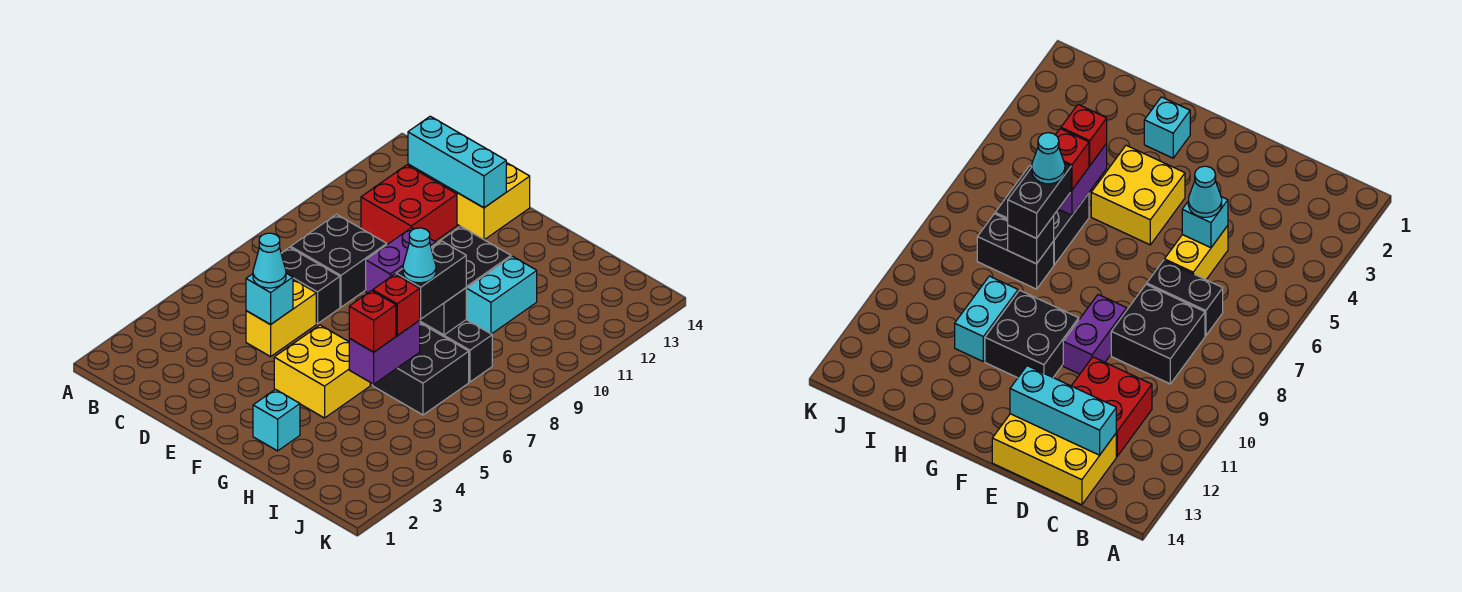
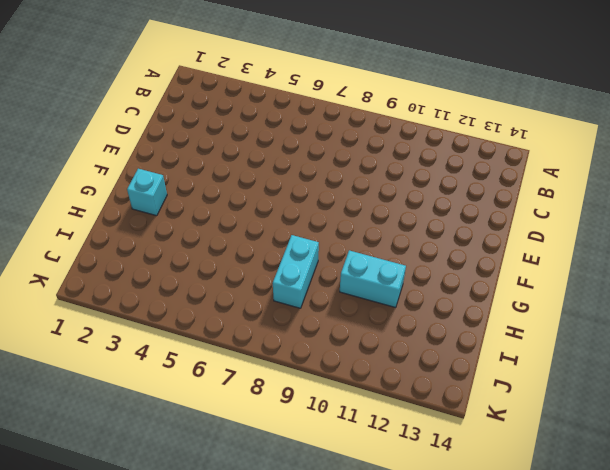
cyan 1x2 brick [273,235,319,308] -> black 1x2 brick [420,320,492,382]
none -> black 1x2 brick [281,247,340,324]
none -> black 2x2 brick [291,214,387,307]
none -> red 2x2 brick [361,165,457,244]

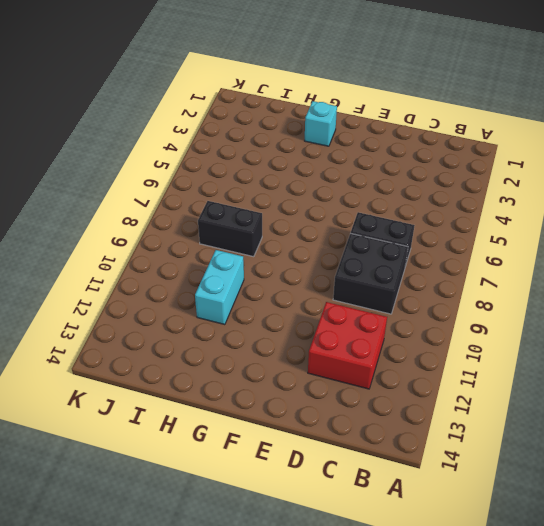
none -> yellow 2x3 brick [408,163,530,240]
none -> yellow 1x2 brick [246,280,316,357]
none -> purple 1x2 brick [366,228,436,293]

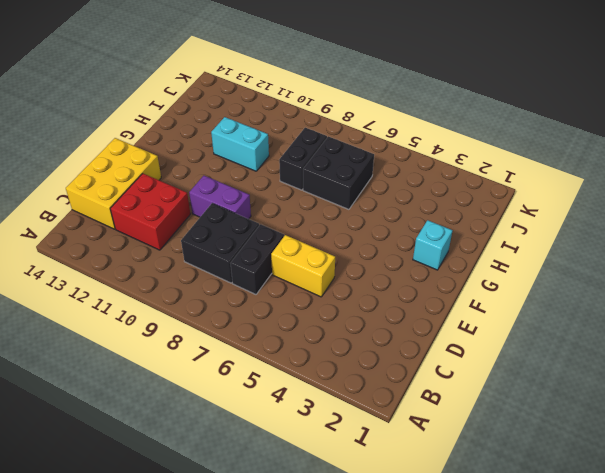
none -> yellow 2x2 brick [274,325,370,418]
none -> black 2x2 brick [431,226,511,288]
none -> cyan 1x3 brick [408,116,506,208]

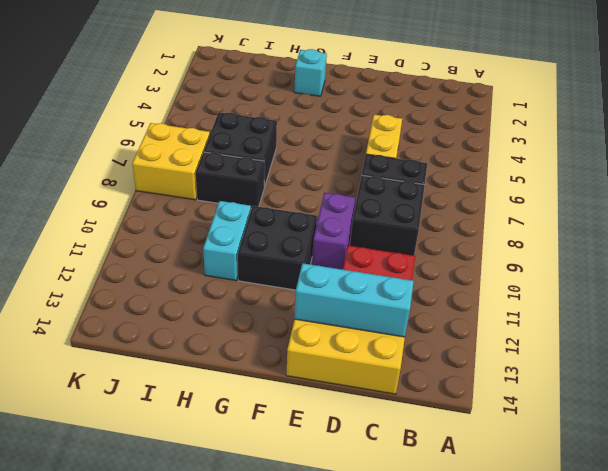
yellow 2x2 brick [132,123,210,200] -> yellow 2x2 brick moved to [274,325,370,418]
none -> cyan 1x1 brick [246,273,293,325]
none -> purple 1x2 brick [349,320,420,384]
none -> black 1x1 brick [420,288,466,335]

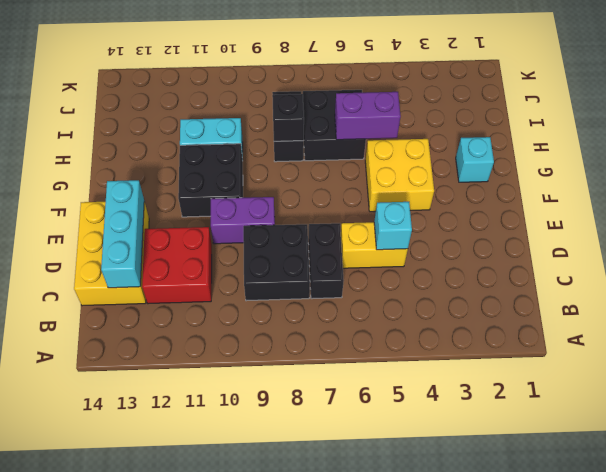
none -> cyan 1x1 cone [253,233,286,288]
none -> red 1x1 brick [349,291,396,352]
none -> red 1x1 brick [373,274,420,336]

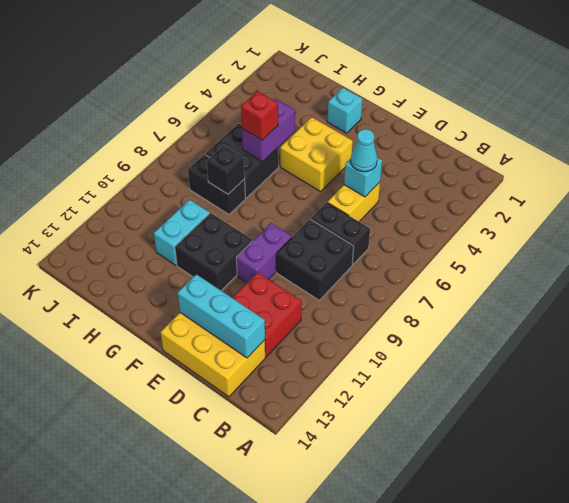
none -> red 1x1 brick [349,291,396,352]
none -> black 1x2 brick [396,241,466,319]
none -> cyan 1x1 cone [403,228,436,283]

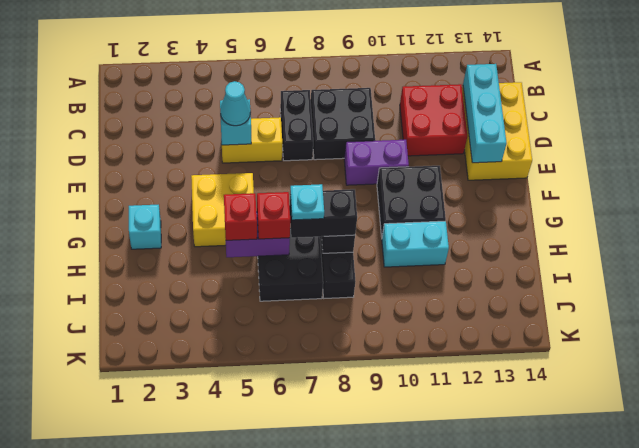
cyan 1x1 plate [290,184,324,220] -> cyan 1x1 cone [403,228,436,283]

